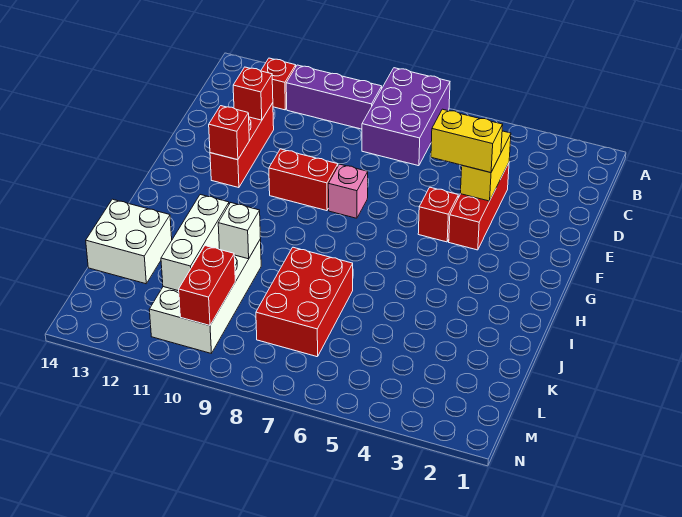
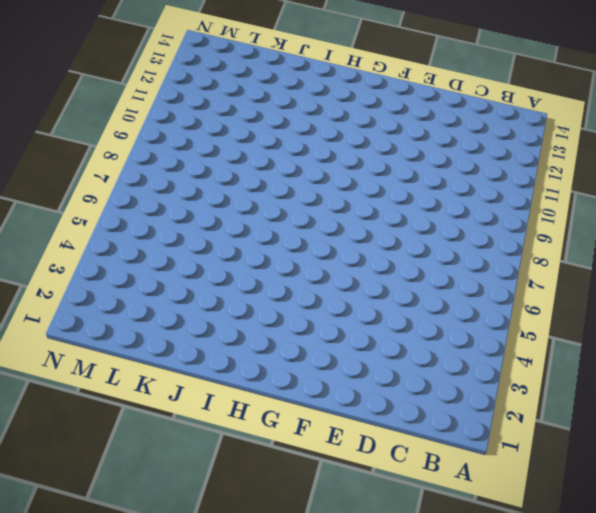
none -> purple 2x3 brick [362,68,450,166]
none -> purple 1x3 brick [286,65,382,129]
none -> red 1x1 brick [261,58,296,110]

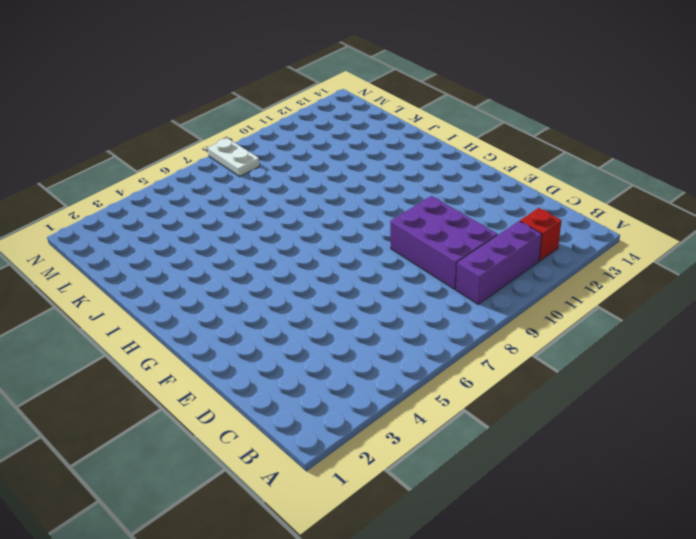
purple 2x3 brick [390,196,497,290] -> purple 2x3 brick moved to [362,68,450,166]
white 1x2 plate [208,138,260,176] -> none
none -> red 1x3 brick [449,163,509,250]
none -> red 1x3 brick [210,103,274,188]
none -> red 1x1 brick [418,187,458,242]

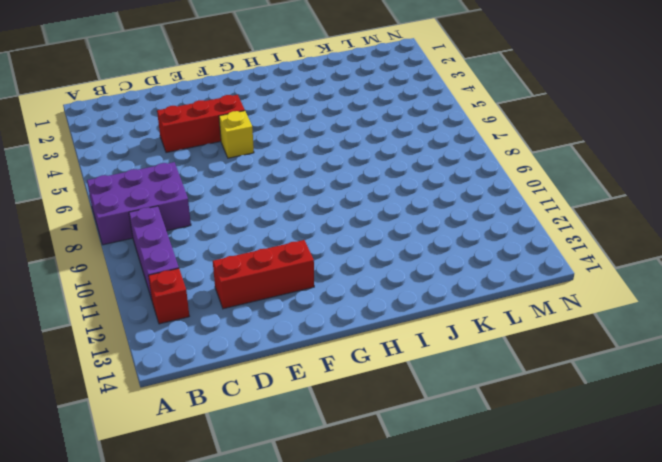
yellow 1x1 brick [219,111,254,158] -> red 1x1 brick [418,187,458,242]
none -> pink 1x1 brick [328,164,368,218]
none -> red 1x2 brick [269,149,338,211]
none -> red 2x3 brick [256,247,353,357]

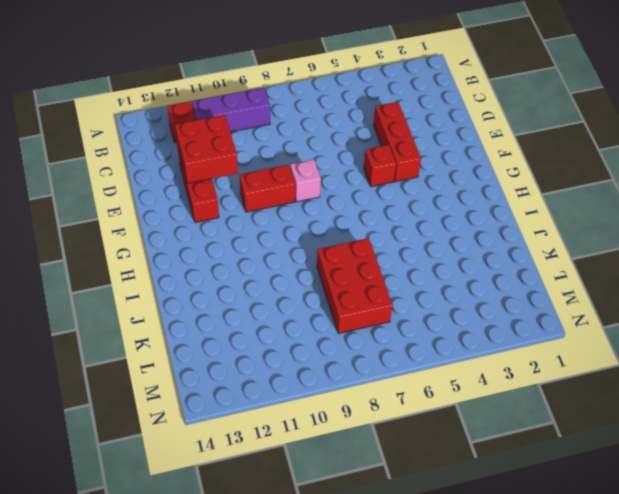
red 2x2 brick [175,115,238,183] -> red 1x1 brick [233,67,273,120]
none -> purple 2x3 brick [362,68,450,166]
none -> white 2x4 brick [149,239,261,353]
none -> white 2x2 brick [86,199,172,284]

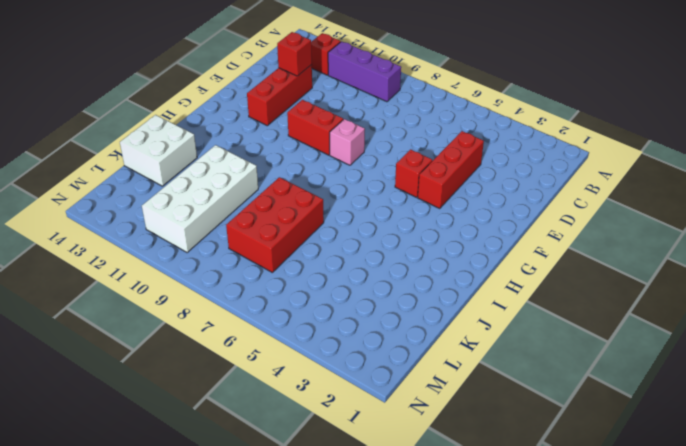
none -> purple 2x3 brick [362,68,450,166]
none -> yellow 1x2 brick [460,131,511,201]
none -> red 1x1 brick [209,106,249,160]

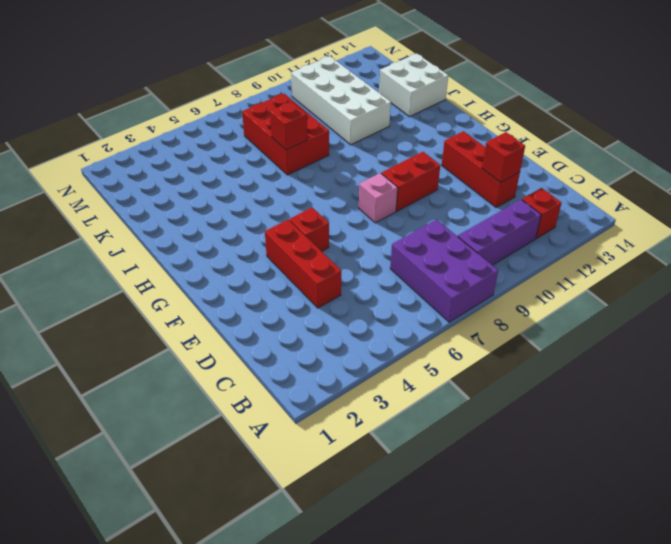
red 1x1 brick [270,101,307,150] -> red 1x1 brick moved to [209,106,249,160]
none -> yellow 1x2 brick [460,131,511,201]
none -> white 1x1 brick [218,203,260,259]
none -> white 1x3 brick [161,195,229,291]

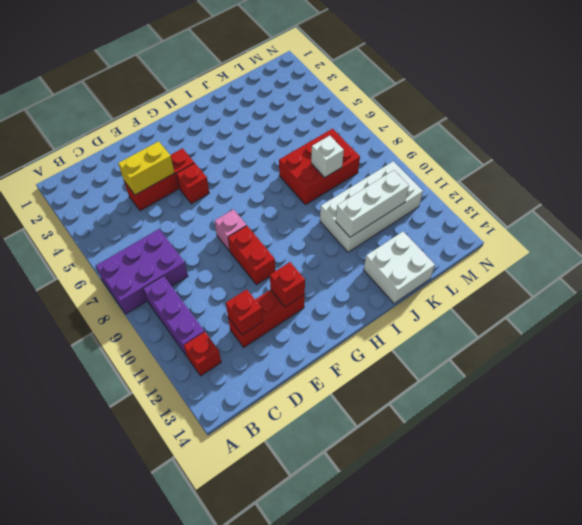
white 1x1 brick [311,136,344,178] -> white 1x1 brick moved to [218,203,260,259]
none -> red 1x2 brick [179,246,235,326]
none -> yellow 1x2 brick [431,109,503,173]

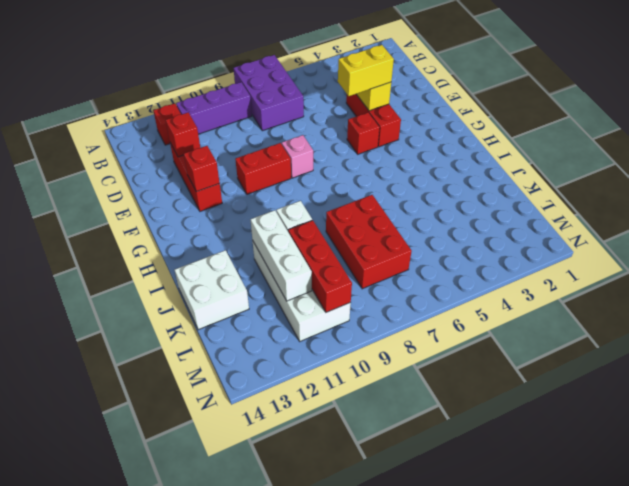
red 1x3 brick [288,220,352,312] -> red 1x2 brick [179,246,235,326]

